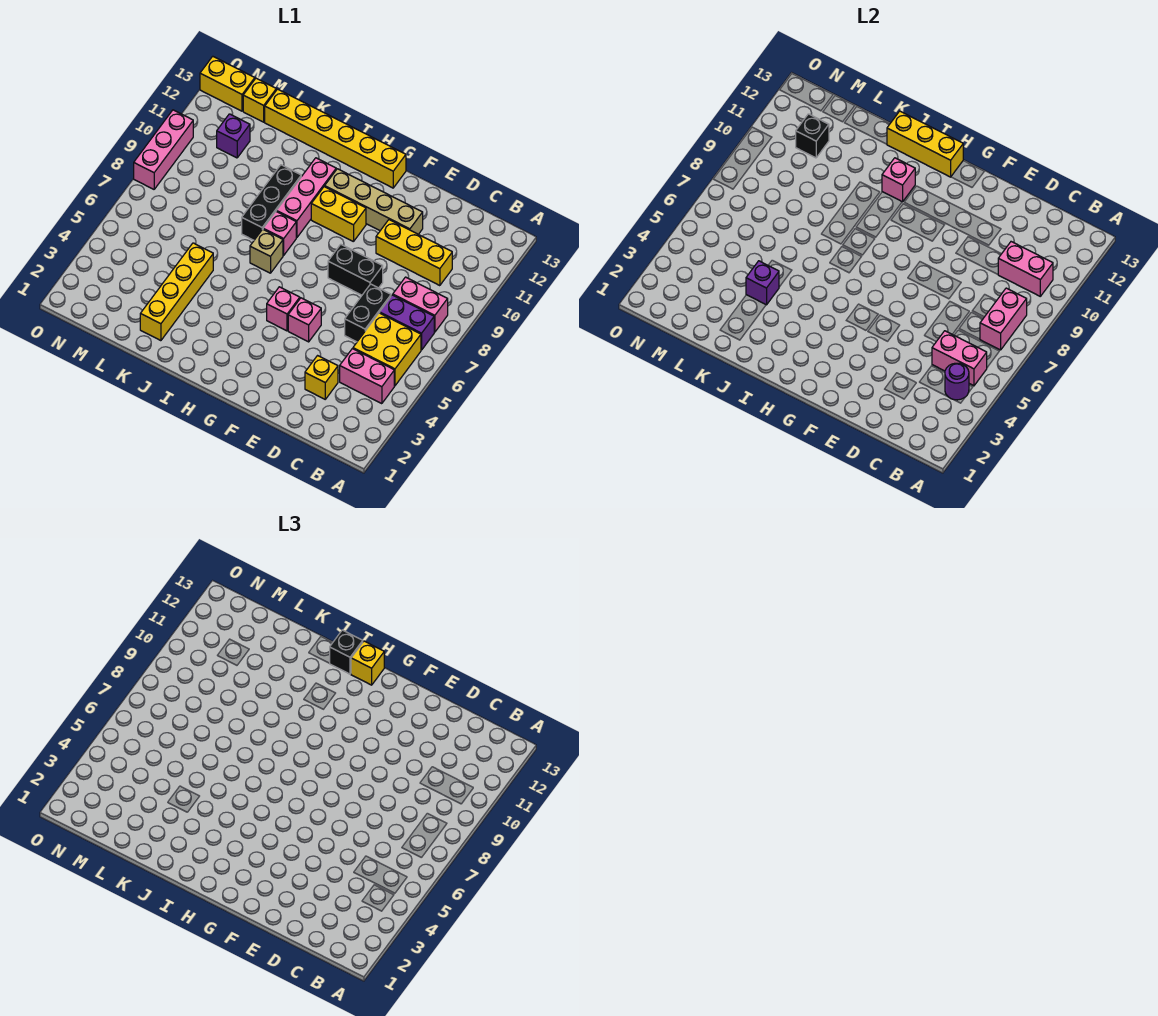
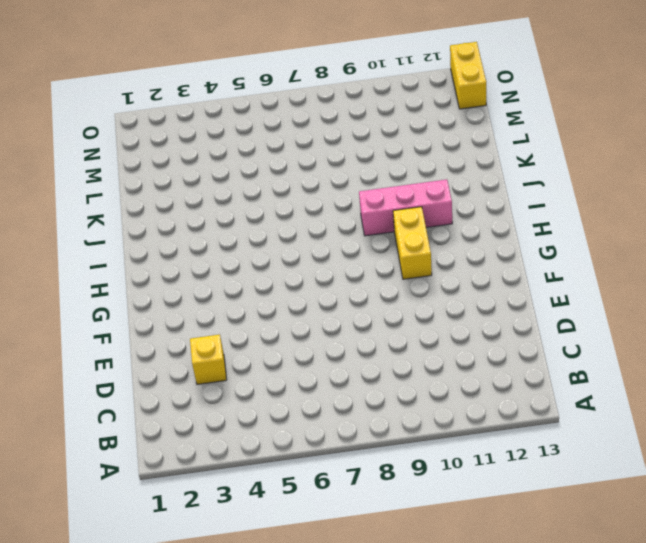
none -> pink 1x2 brick [340,349,394,404]
none -> yellow 2x2 brick [353,313,421,386]
none -> purple 1x2 brick [380,295,434,350]
none -> pink 1x2 brick [393,277,448,332]

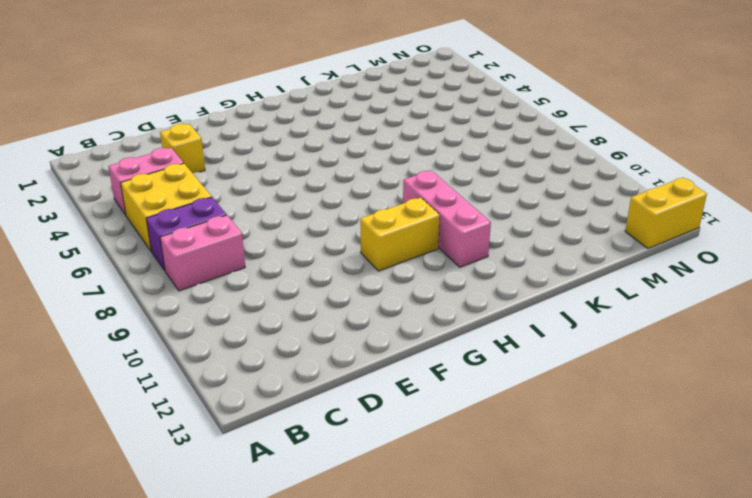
none -> yellow 1x3 brick [376,220,452,286]
none -> black 1x2 brick [345,284,391,342]
none -> black 1x2 brick [328,244,383,295]
none -> tan 1x4 brick [325,169,423,234]

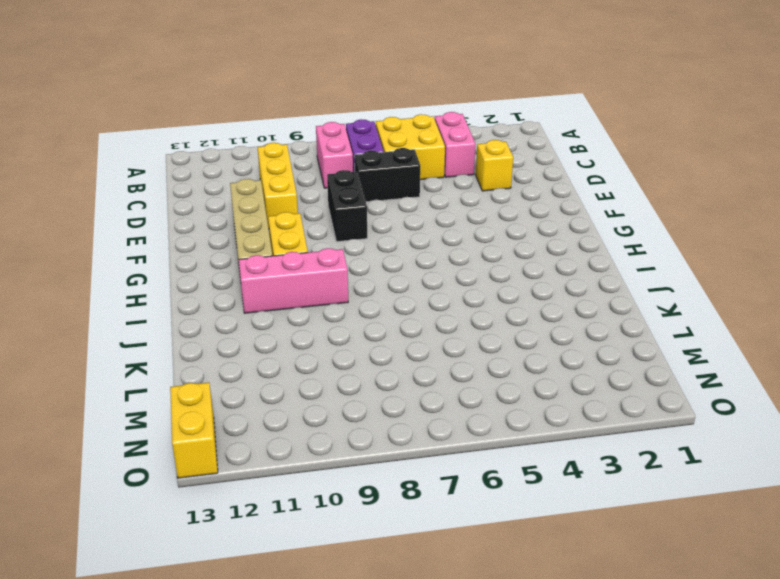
none -> pink 1x1 brick [288,298,321,342]
none -> pink 1x1 brick [267,287,300,331]
none -> yellow 1x6 brick [265,89,406,188]
none -> tan 1x1 brick [250,229,283,273]

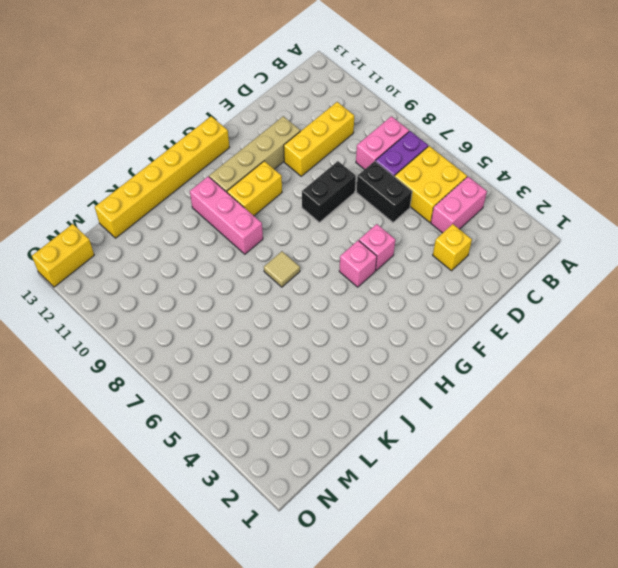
tan 1x1 tile [264,251,300,287] -> tan 1x1 brick [250,229,283,273]
none -> pink 1x1 brick [263,212,296,255]
none -> black 1x3 brick [242,165,301,240]
none -> yellow 1x4 brick [140,243,213,341]
none -> purple 1x1 brick [217,114,250,158]

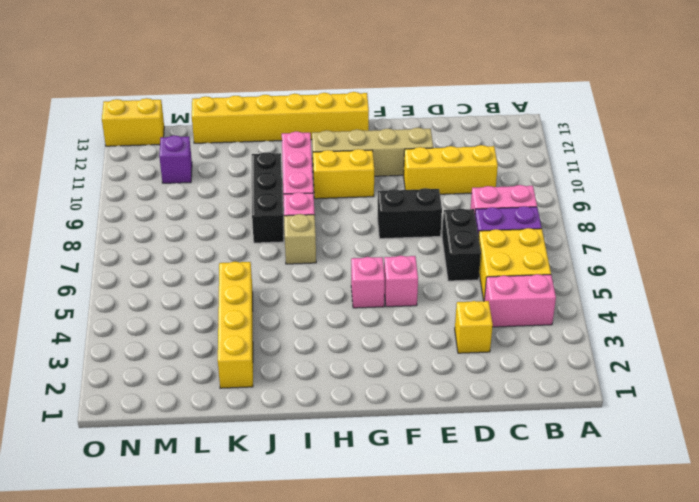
none -> yellow 1x1 brick [243,78,276,122]
none -> pink 1x3 brick [134,110,193,189]
none -> purple 1x1 round brick [945,363,969,400]
none -> pink 1x2 brick [932,331,987,386]

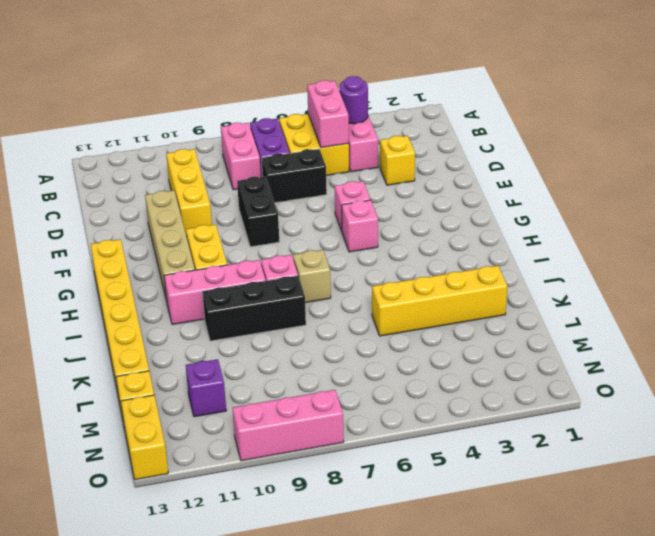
none -> pink 1x2 brick [980,288,1027,350]
none -> pink 1x2 brick [998,242,1053,296]
none -> yellow 1x3 brick [887,111,963,177]
none -> pink 1x1 brick [882,158,915,202]

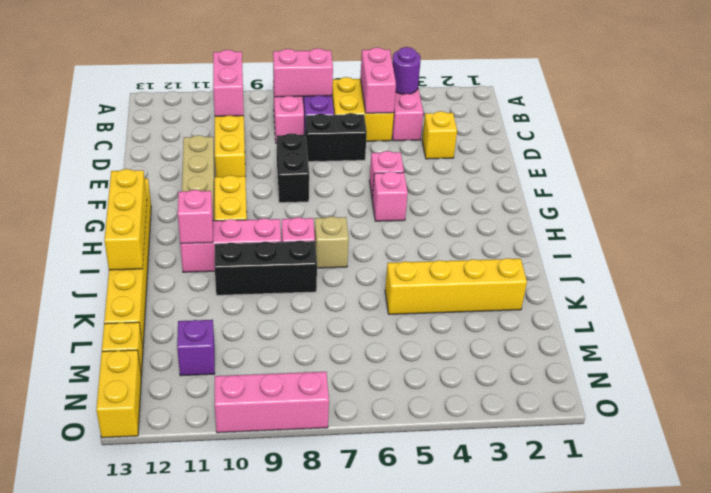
none -> purple 1x1 brick [746,261,779,305]
none -> black 1x1 brick [796,114,829,158]
none -> yellow 1x1 brick [351,641,384,685]
none -> black 1x1 brick [330,630,363,674]

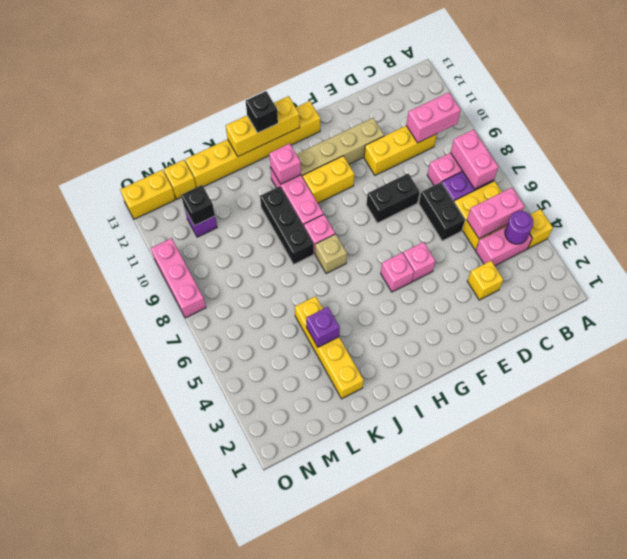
yellow 1x1 brick [528,209,553,248] -> yellow 1x1 brick moved to [351,641,384,685]

